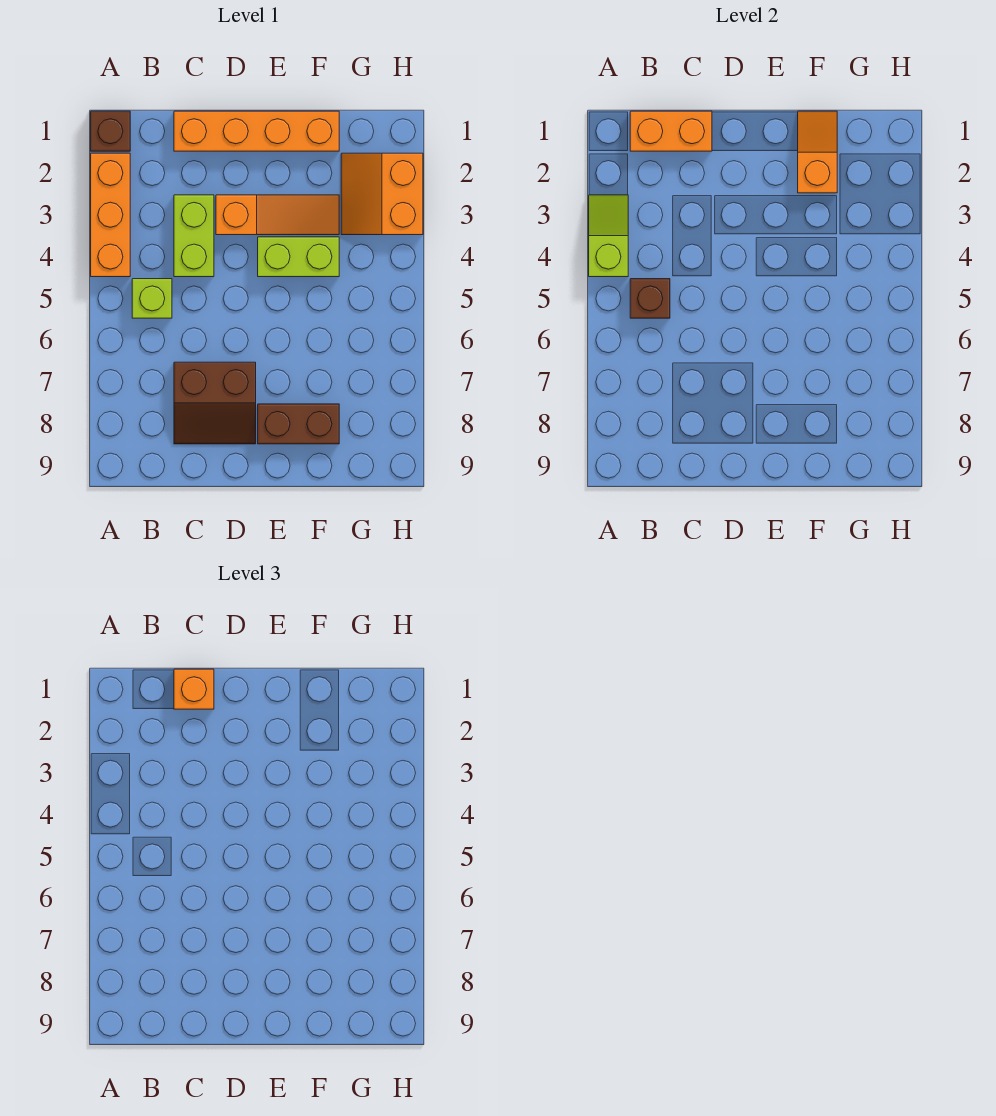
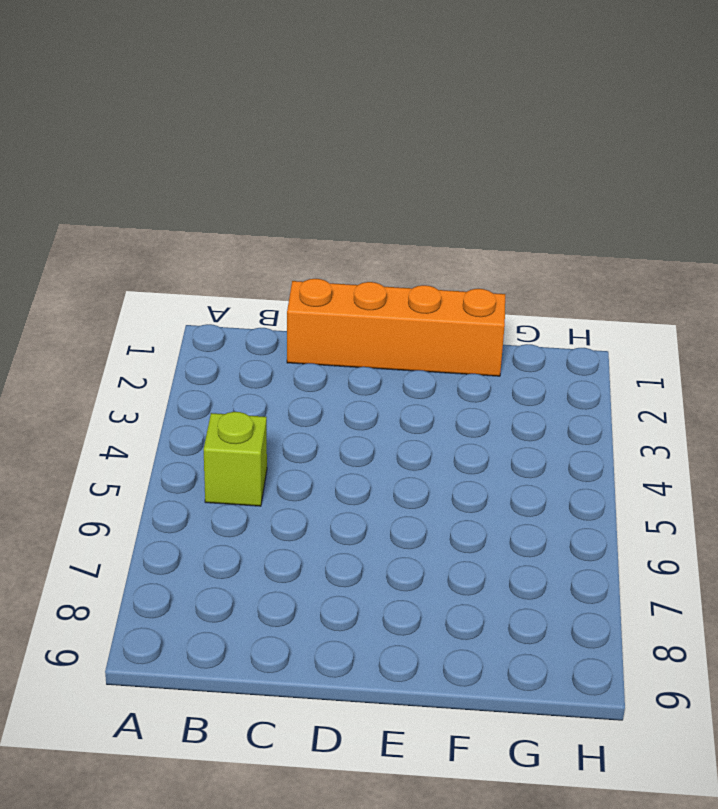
none -> brown 1x1 brick [91,111,130,151]
none -> orange 1x3 brick [91,153,130,277]
none -> lime 1x2 brick [174,195,214,277]

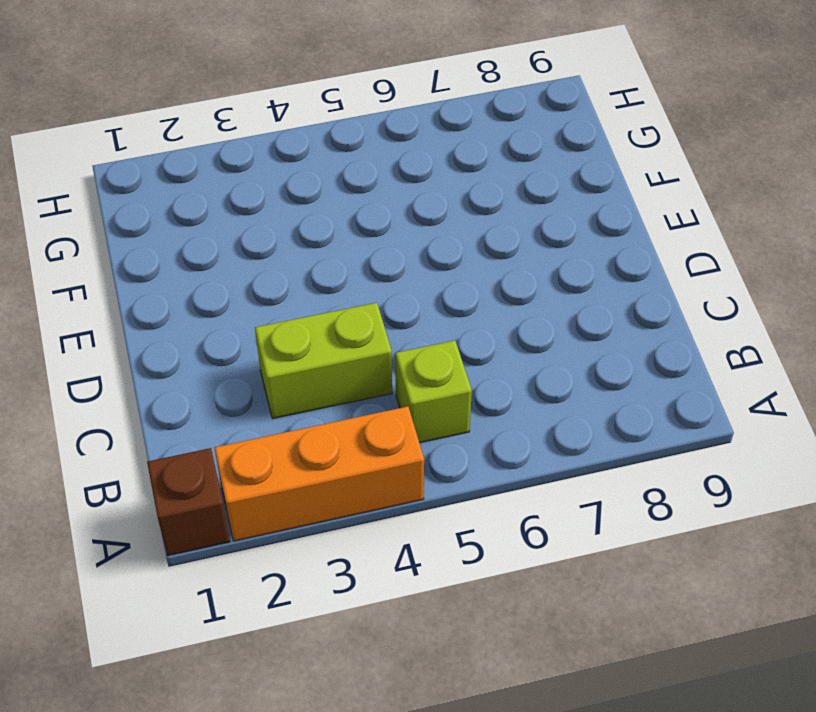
none -> orange 1x4 brick [174,111,339,151]
none -> brown 2x2 slope [174,362,256,444]
none -> orange 1x3 slope [216,195,339,235]

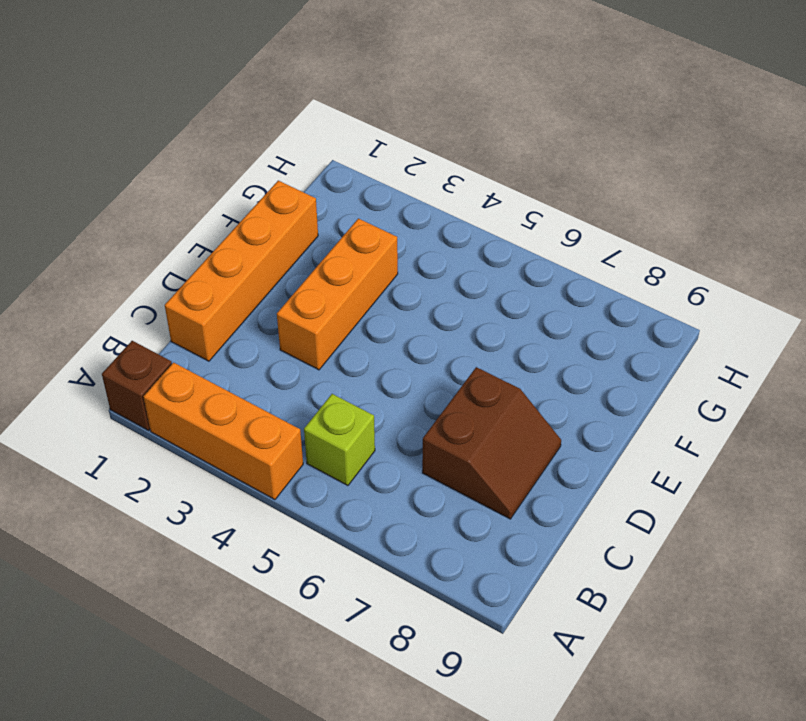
orange 1x3 brick [277,218,398,370] -> orange 1x3 slope [216,195,339,235]
none -> lime 1x2 brick [174,195,214,277]
none -> lime 1x2 brick [258,237,339,277]
none -> brown 1x2 brick [258,404,339,444]

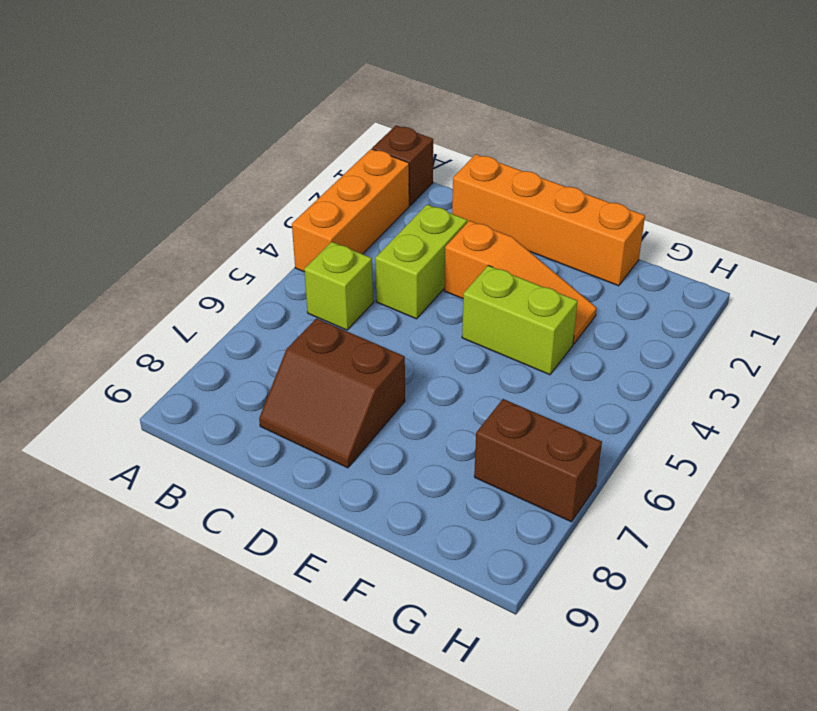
brown 1x2 brick [474,399,602,522] -> brown 1x2 brick moved to [258,404,339,444]
none -> orange 2x2 slope [341,153,423,235]
none -> lime 1x2 slope [589,195,628,277]
none -> orange 1x2 brick [630,111,712,151]

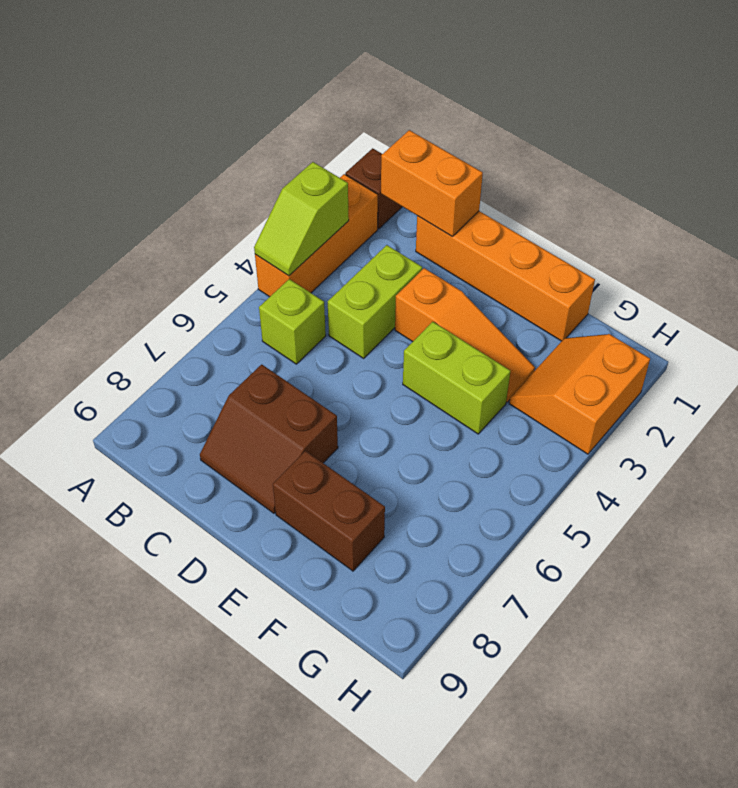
lime 1x2 slope [254,162,349,276] -> lime 1x2 slope turned to [589,195,628,277]
none -> brown 1x1 brick [630,279,670,318]
none -> orange 1x2 slope [798,111,837,193]
none -> orange 1x1 brick [174,669,214,709]

